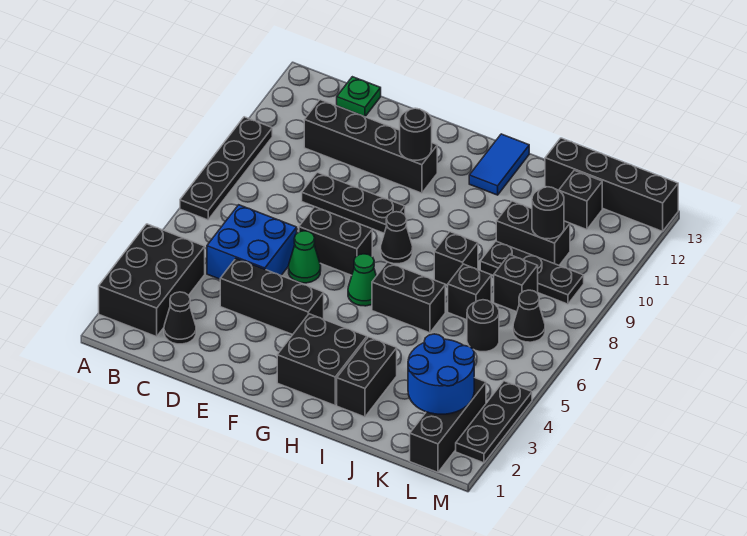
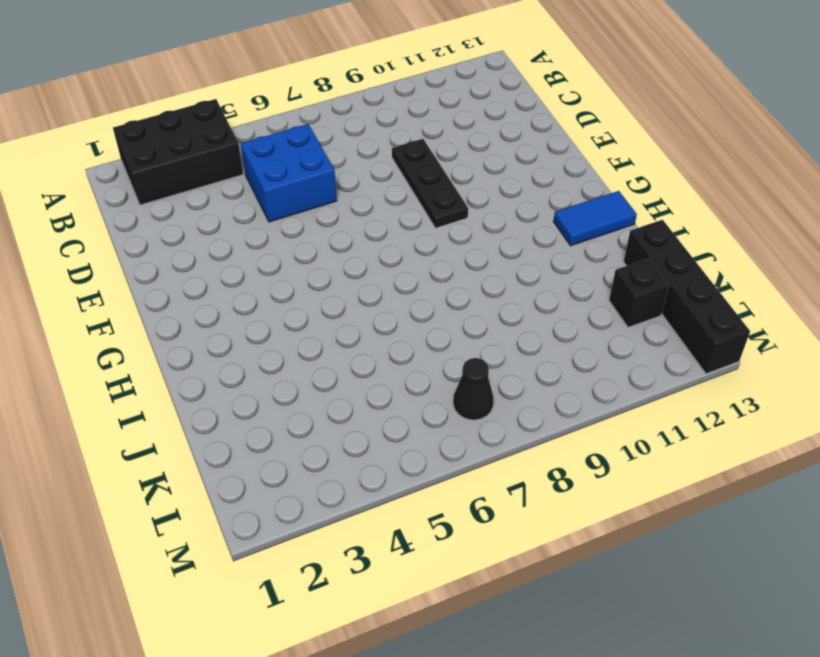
none -> black 1x4 plate [180,117,272,220]
none -> black 1x1 cone [164,292,196,344]
none -> black 1x4 brick [304,100,437,193]
none -> green 1x1 plate [337,77,381,117]

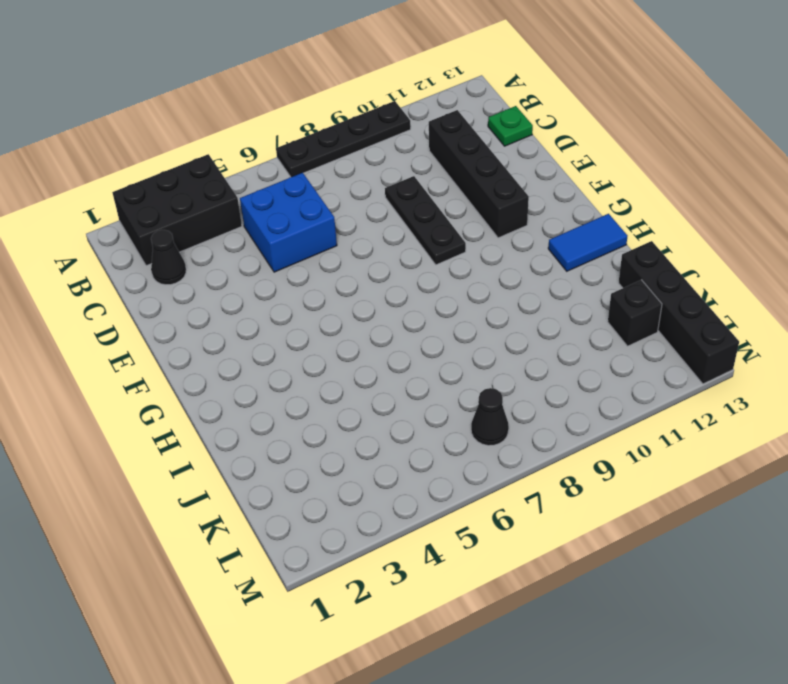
none -> black 1x3 brick [220,258,324,335]
none -> green 1x1 cone [289,231,321,283]
none -> black 1x2 brick [299,207,372,275]
none -> black 2x2 brick [277,314,367,405]

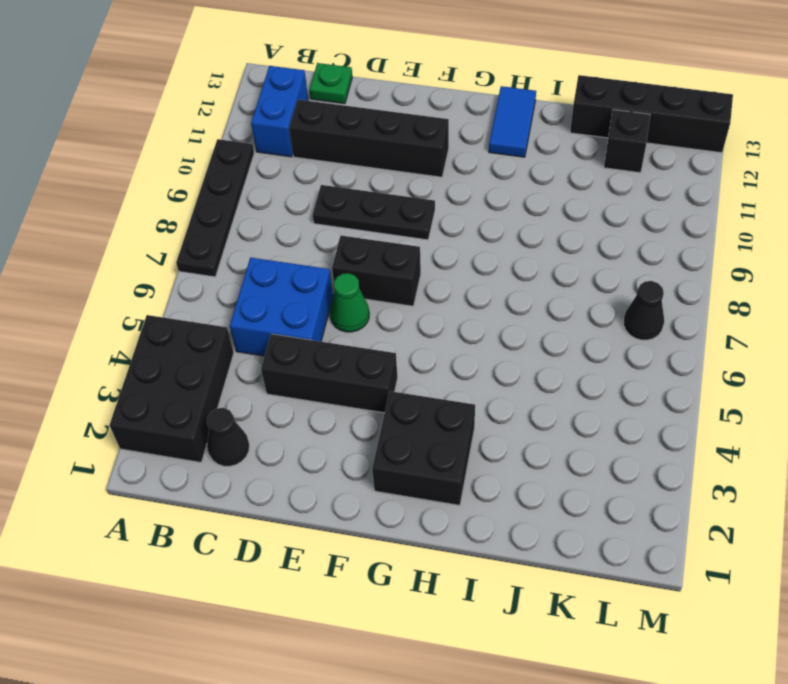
blue 1x2 brick [251,66,308,157] -> none
none -> green 1x1 cone [348,254,376,306]
none -> black 1x1 cone [381,212,413,264]
none -> black 1x2 brick [372,262,445,333]
none -> black 1x2 brick [337,337,397,417]

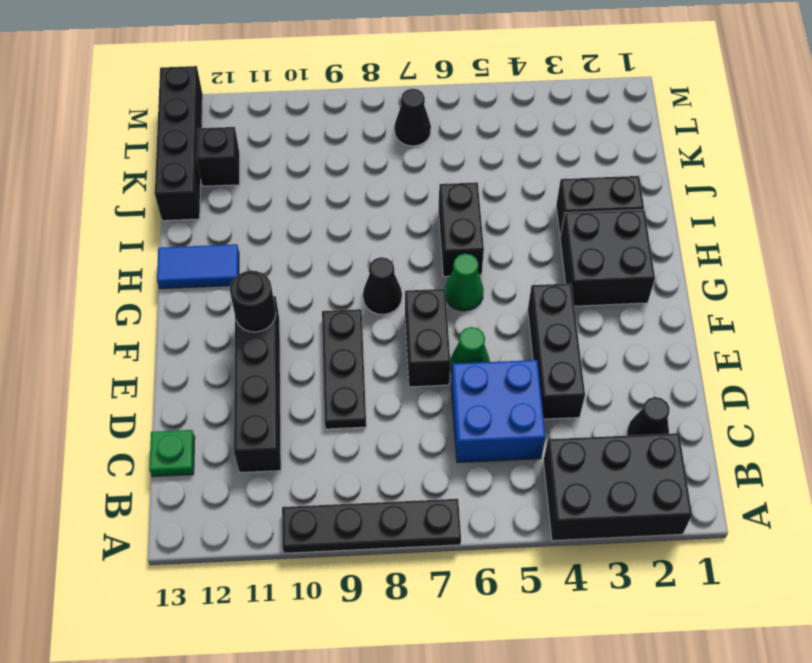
none -> black 1x1 brick [434,232,478,285]
none -> black 1x1 brick [448,264,491,320]
none -> black 1x3 plate [480,241,584,304]
none -> black 1x2 brick [496,201,570,265]

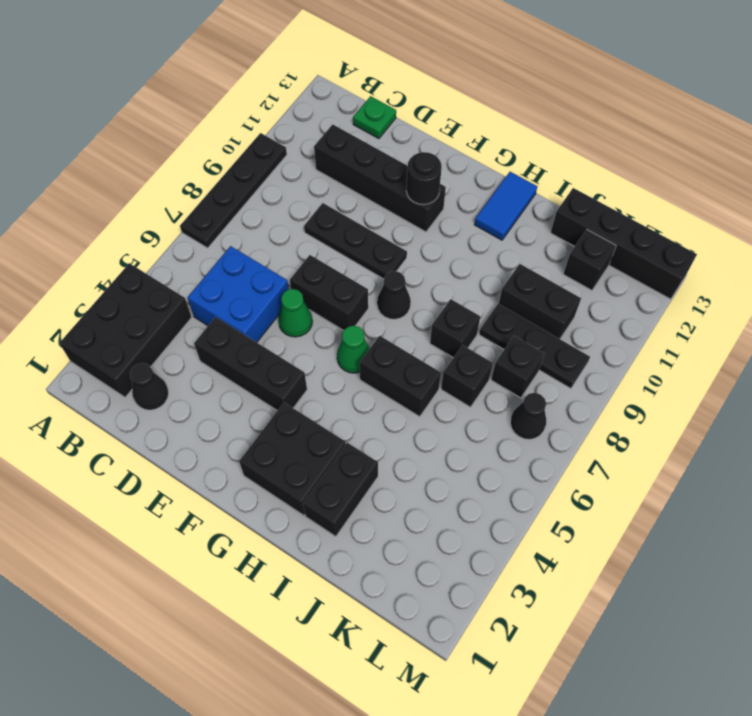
none -> black 1x1 round brick [467,300,499,352]
none -> black 1x3 brick [410,378,486,472]
none -> black 1x3 plate [456,381,532,463]
none -> blue 2x2 round brick [408,334,474,414]

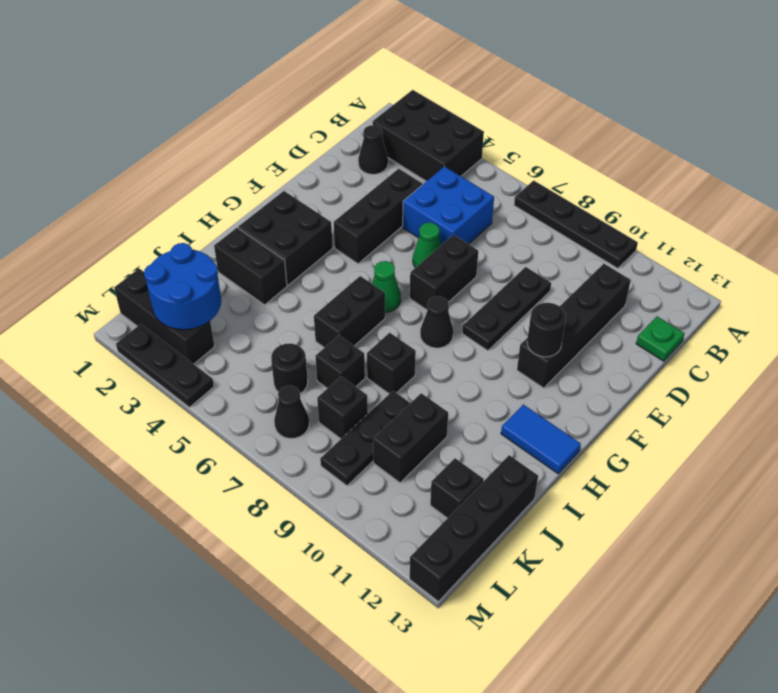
none -> black 1x1 round brick [532,187,564,239]

